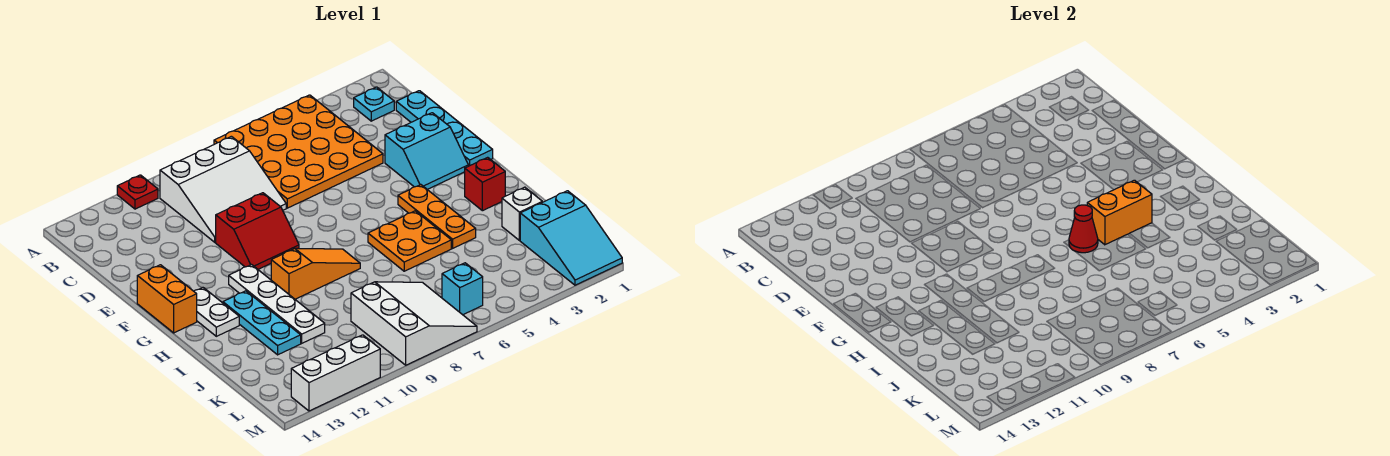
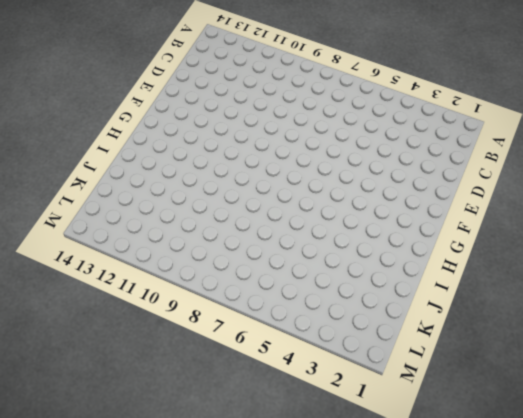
none -> orange 4x4 plate [214,95,383,208]
none -> red 1x1 plate [117,175,158,209]
none -> cyan 1x1 plate [354,87,394,121]

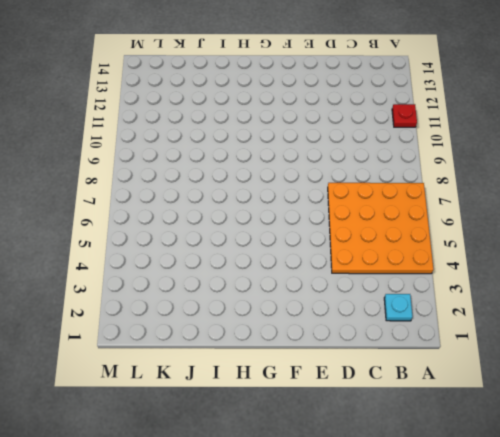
none -> white 3x3 slope [160,136,286,242]
none -> cyan 1x4 plate [396,91,493,166]
none -> cyan 2x2 slope [385,113,468,189]

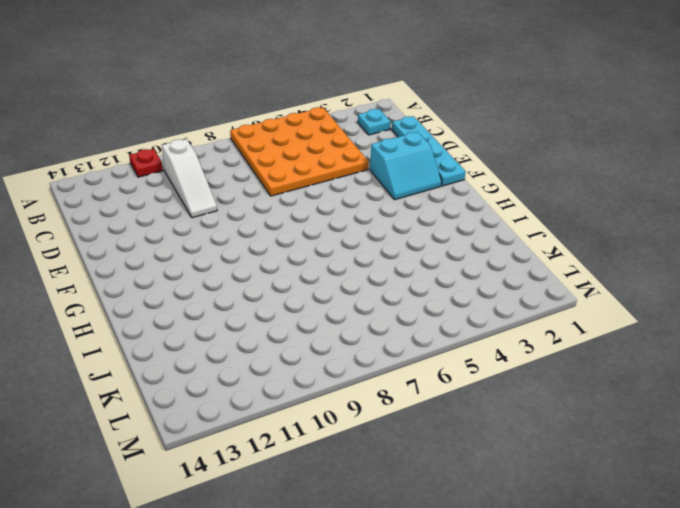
white 1x3 slope [162,139,217,218] -> white 3x3 slope [160,136,286,242]
none -> red 2x2 slope [216,193,299,269]
none -> orange 1x2 brick [137,265,197,333]
none -> orange 1x3 plate [398,185,476,248]

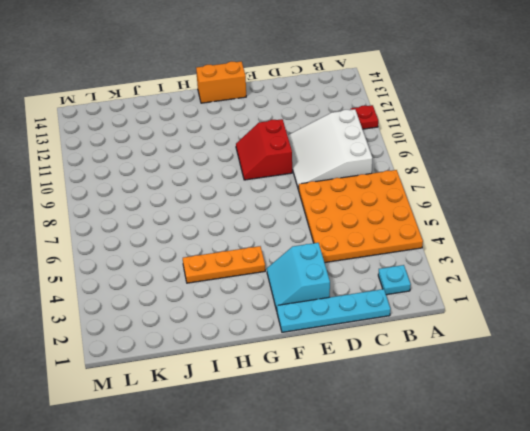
none -> white 1x4 plate [229,265,325,343]
none -> white 1x2 plate [194,288,239,336]
none -> red 1x1 brick [465,157,505,211]

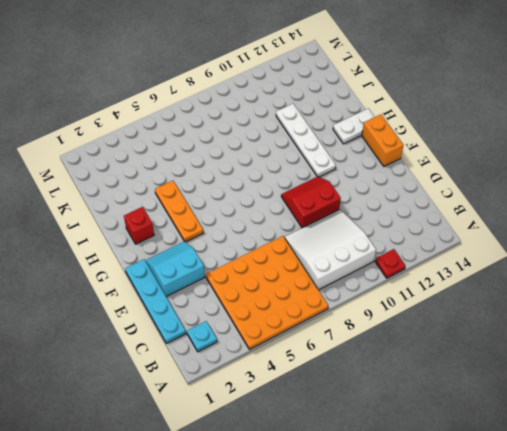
white 1x2 plate [333,109,374,144] -> white 1x2 plate turned to [194,288,239,336]
none -> orange 2x2 plate [368,211,451,271]
none -> orange 1x3 slope [271,248,360,299]
none -> cyan 1x3 plate [223,291,301,355]

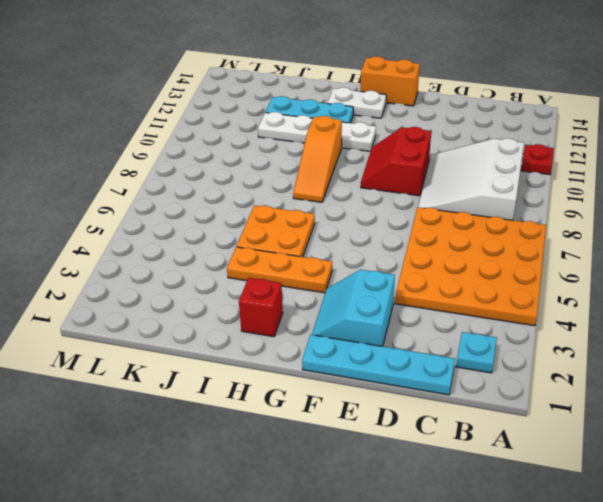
none -> white 1x1 brick [502,187,542,241]
none -> cyan 2x3 slope [520,191,622,285]
none -> white 3x3 slope [351,282,477,365]

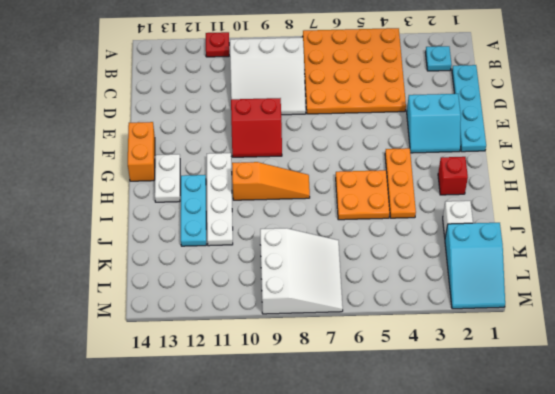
none -> cyan 1x1 brick [442,263,483,315]
none -> white 1x3 brick [291,335,380,411]
none -> orange 1x2 brick [1087,180,1152,245]

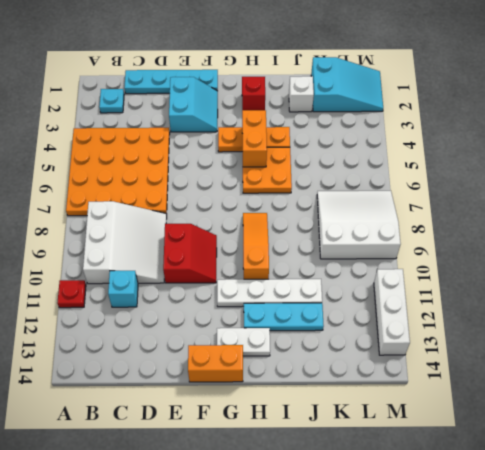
cyan 1x1 brick [108,271,138,307] -> cyan 1x1 brick moved to [442,263,483,315]
none -> red 1x1 cone [1069,205,1098,253]

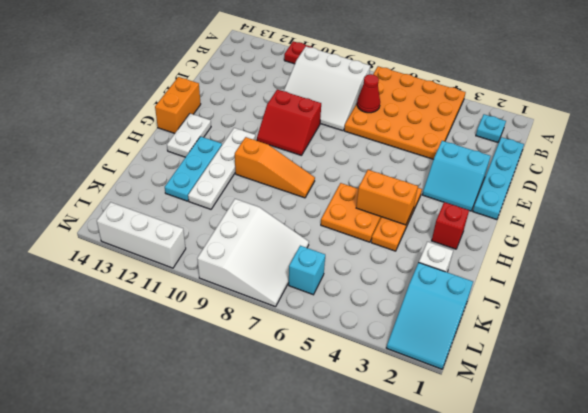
red 1x1 cone [357,74,380,113] -> red 1x1 cone moved to [1069,205,1098,253]

